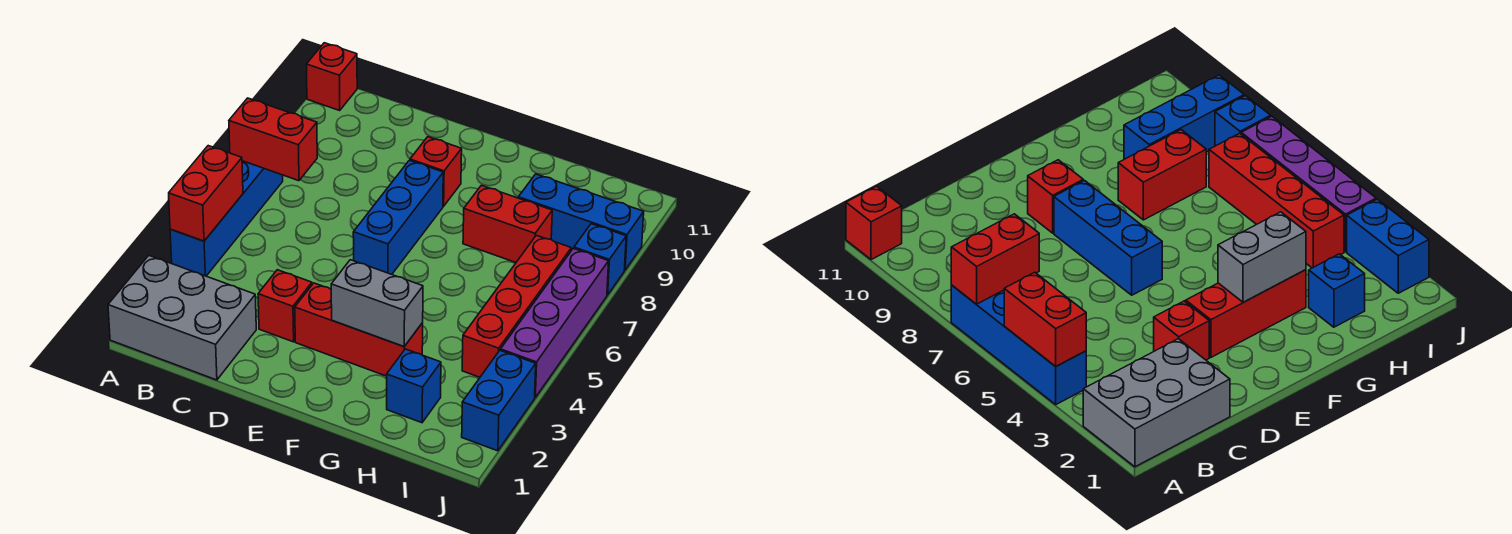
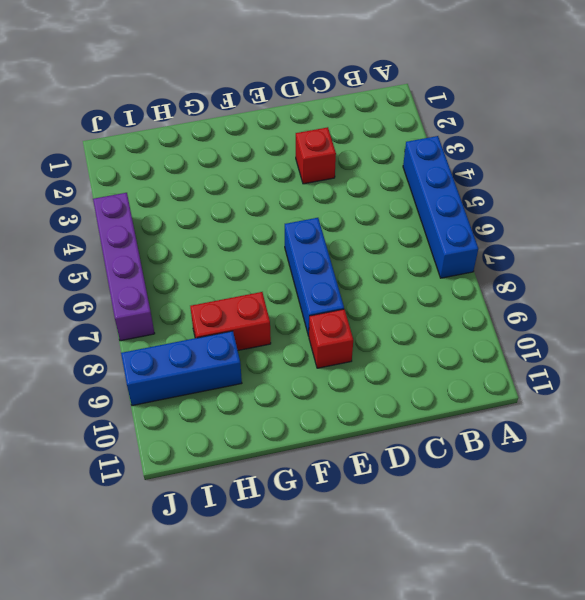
none -> grey 2x3 brick [108,256,256,380]
none -> red 1x1 brick [306,43,357,110]
none -> red 1x3 brick [295,283,423,376]

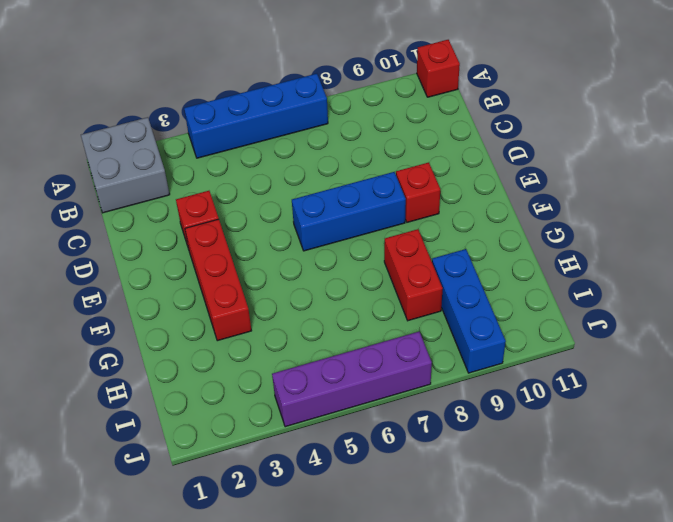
grey 2x2 brick [81,117,170,213] -> grey 2x3 brick [108,256,256,380]
none -> blue 1x1 brick [387,349,441,423]
none -> red 1x4 brick [462,235,571,377]
none -> blue 1x2 brick [462,350,536,451]

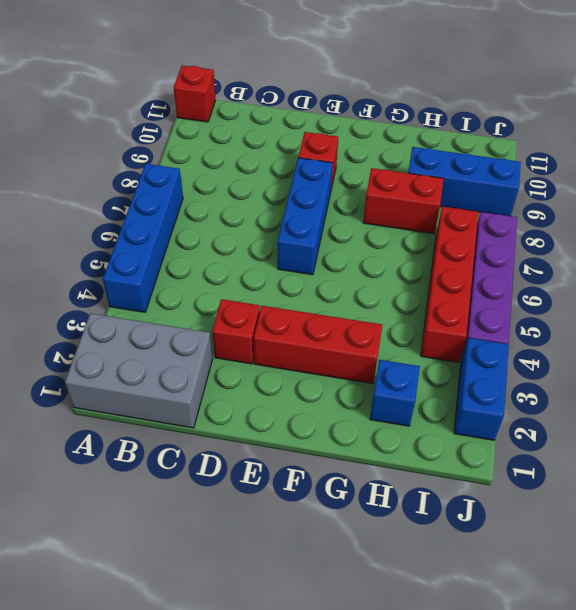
none -> blue 1x1 brick [574,224,626,295]
none -> red 1x2 brick [169,146,243,241]
none -> red 1x2 brick [229,98,317,181]

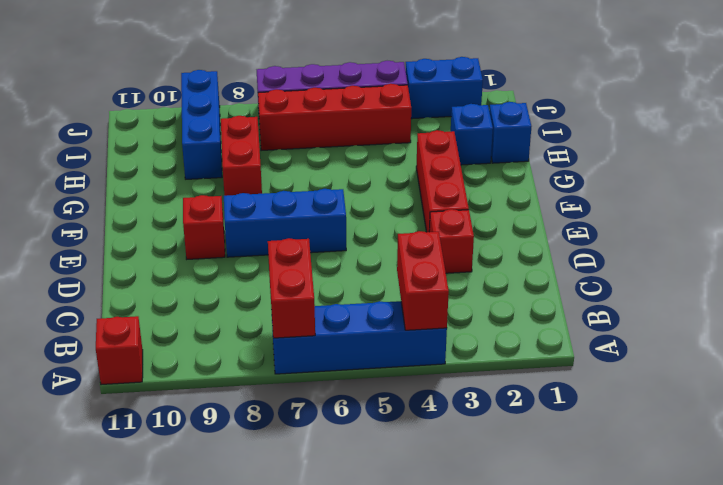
red 1x2 brick [397,231,449,330] -> red 1x2 brick turned to [169,146,243,241]
blue 1x1 brick [489,102,532,163] -> blue 1x1 brick moved to [574,224,626,295]
none -> grey 2x3 brick [108,256,256,380]
none -> grey 1x2 brick [331,260,423,347]

